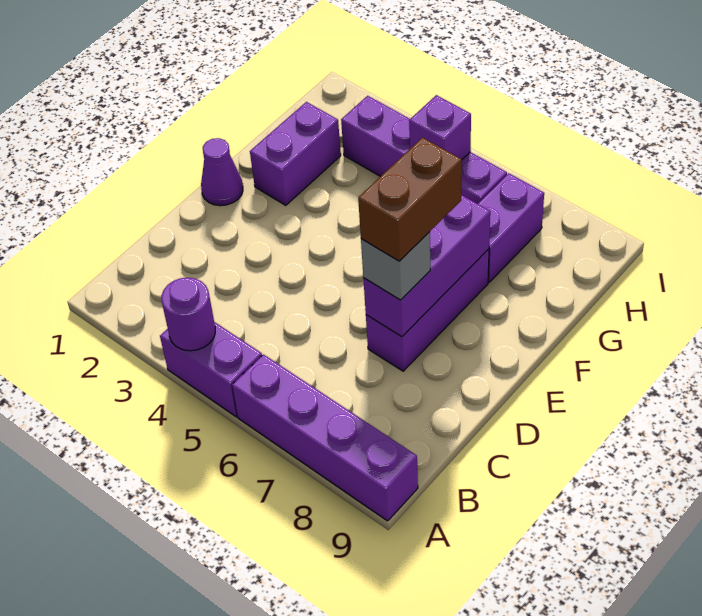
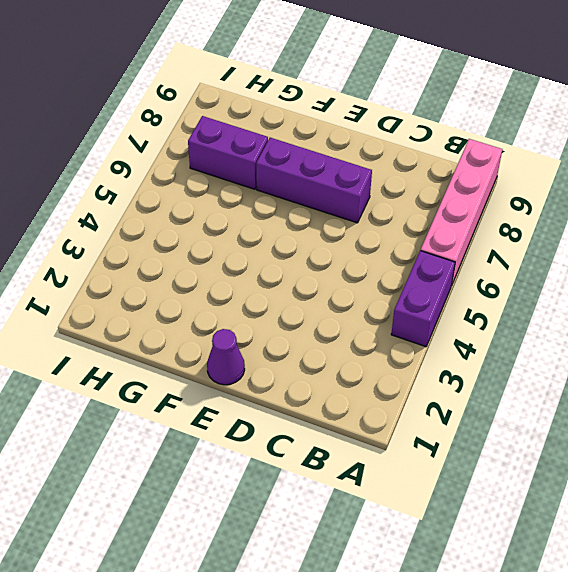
pink 1x4 brick [421,139,502,286] -> purple 1x4 brick [232,355,418,521]
none -> purple 1x2 brick [250,102,341,205]
none -> purple 1x4 brick [341,96,507,204]
none -> purple 1x1 round brick [161,278,215,351]

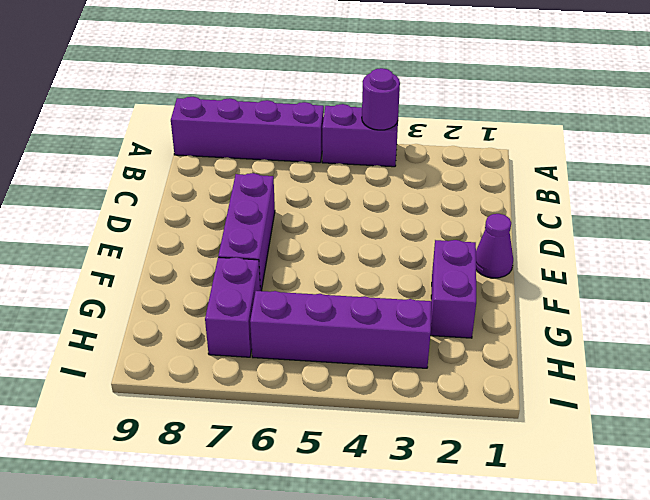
none -> purple 1x3 brick [363,195,490,337]
none -> purple 1x1 brick [409,95,471,159]
none -> grey 1x1 brick [361,232,430,300]

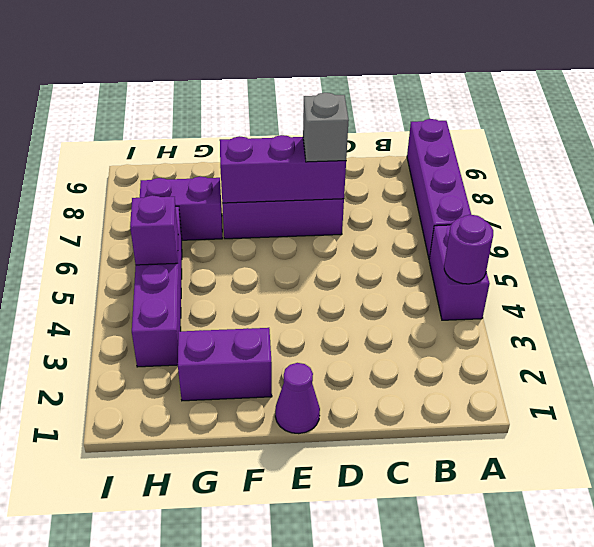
none -> brown 1x2 brick [358,138,462,261]

